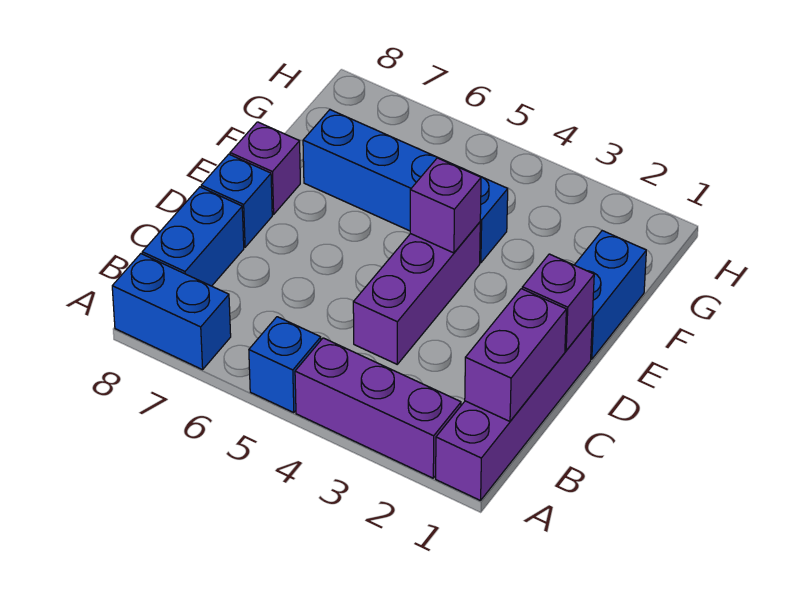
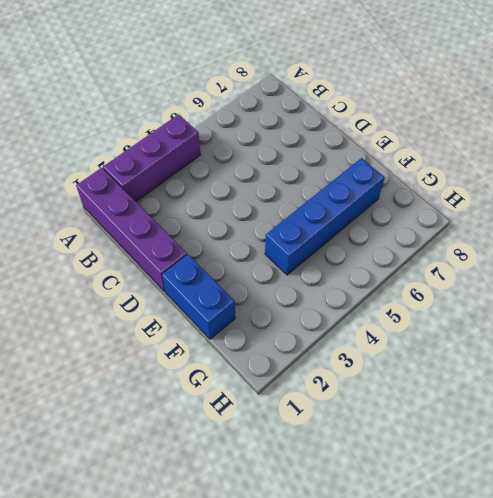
none -> blue 1x1 brick [249,317,321,413]
none -> blue 1x2 brick [112,254,231,370]
none -> blue 1x2 brick [142,187,244,286]

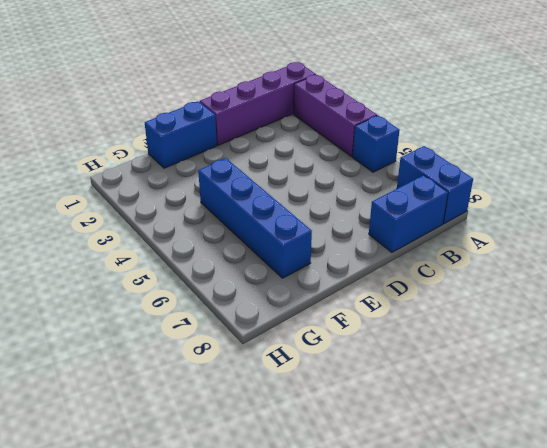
none -> purple 1x3 brick [353,222,480,364]
none -> blue 1x1 brick [201,154,272,247]
none -> purple 1x1 brick [230,122,300,214]

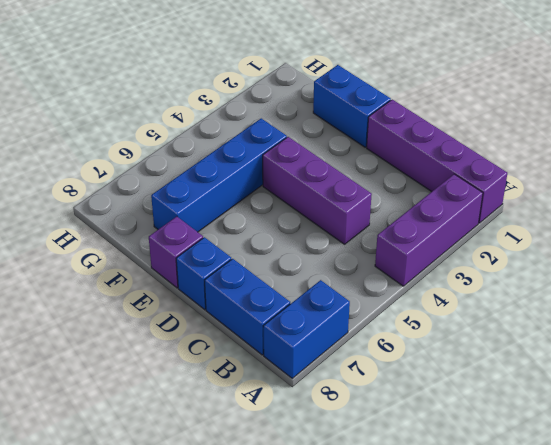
none -> blue 1x1 brick [249,317,321,413]
none -> purple 1x2 brick [465,289,566,421]
none -> purple 1x1 brick [522,254,594,351]

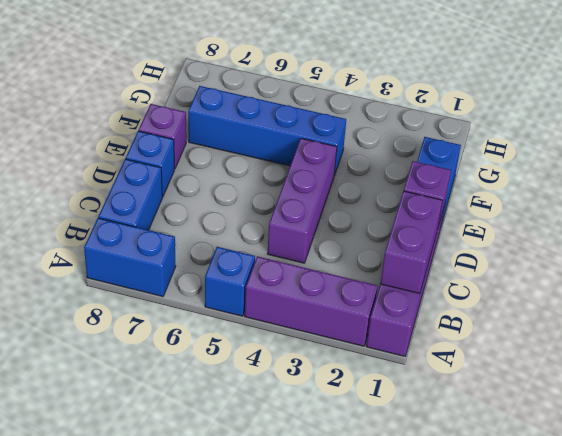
none -> purple 1x1 brick [410,158,481,253]

